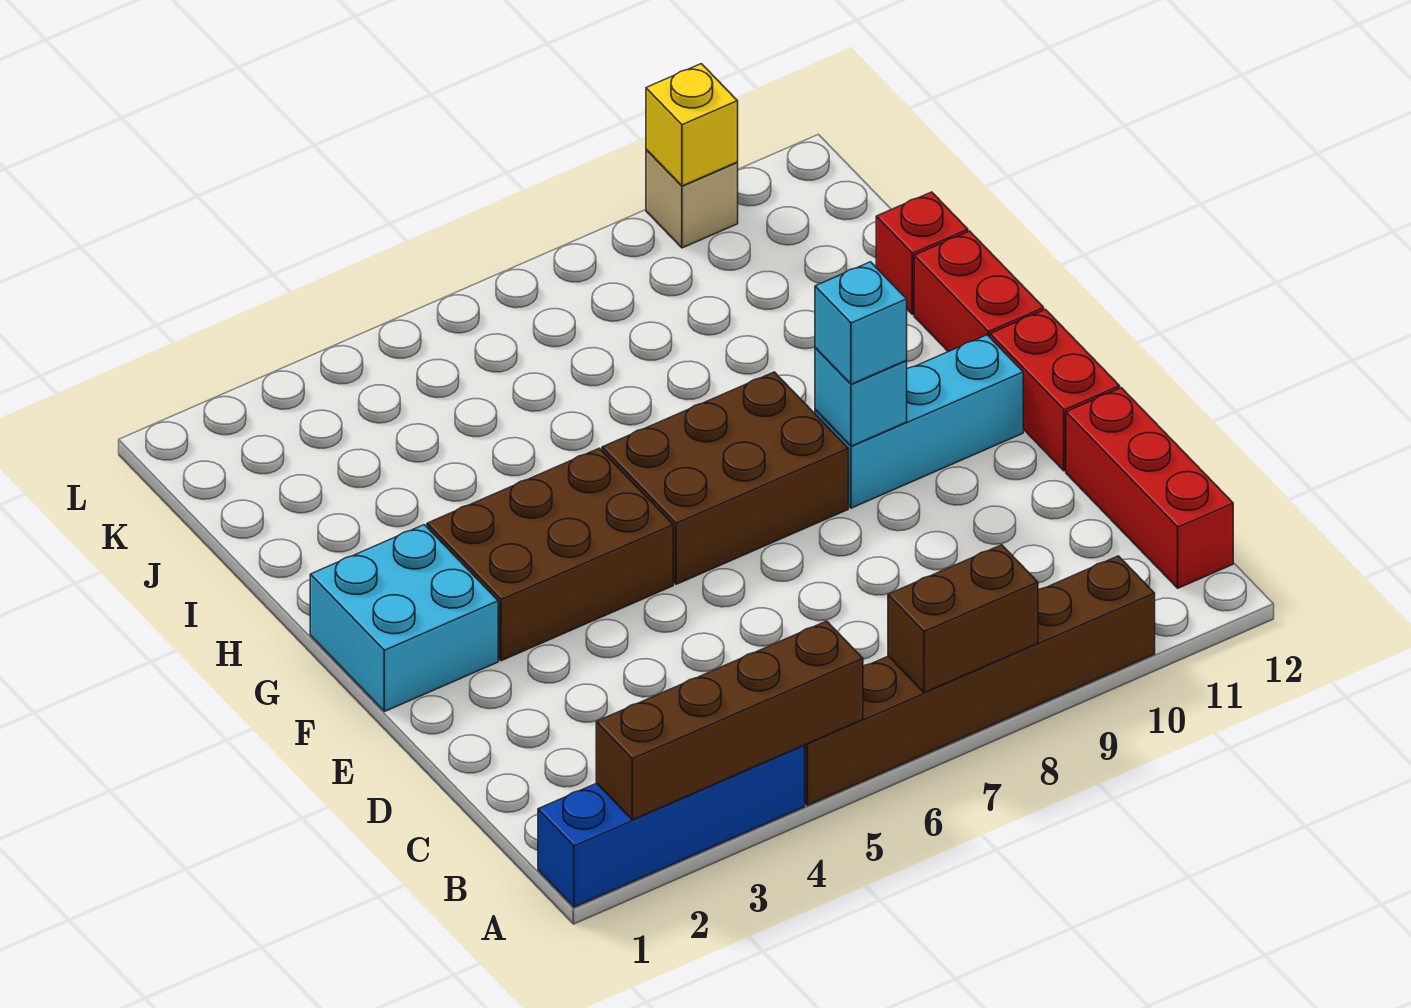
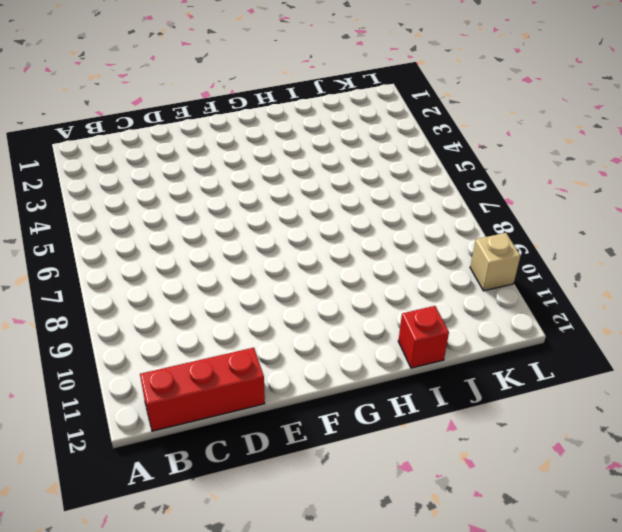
none -> blue 1x4 brick [538,745,805,907]
none -> brown 1x6 brick [804,556,1155,805]
none -> red 1x2 brick [990,309,1120,471]

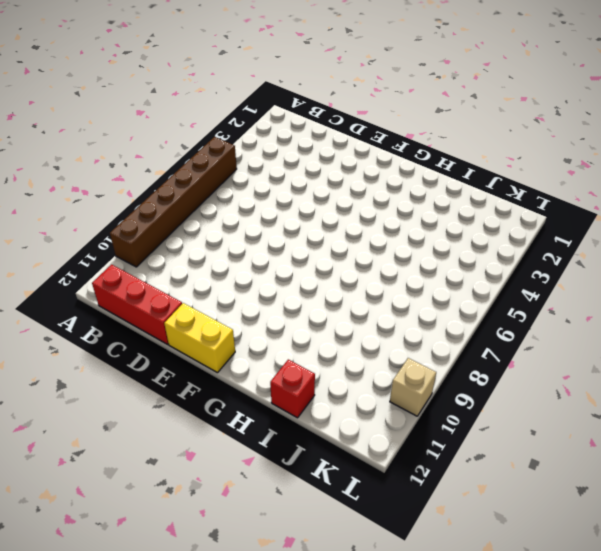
yellow 1x2 brick [164,303,235,373] -> red 1x2 brick [990,309,1120,471]
none -> blue 1x4 brick [538,745,805,907]
none -> cyan 2x2 brick [310,525,498,712]
none -> brown 2x3 brick [427,448,673,661]

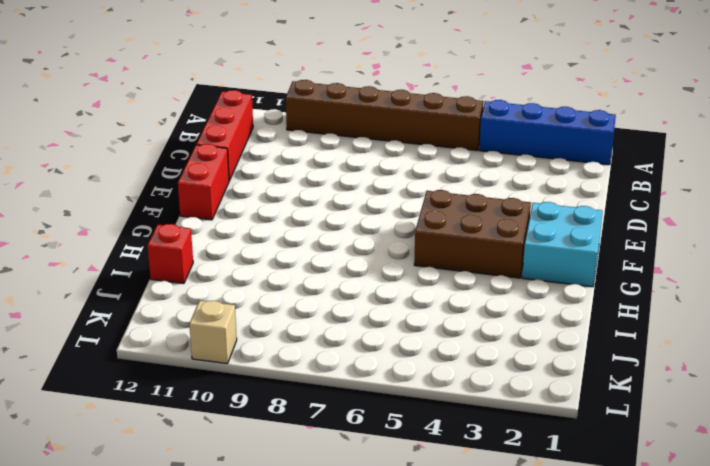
none -> brown 2x3 brick [602,372,848,584]
none -> cyan 1x3 brick [815,335,1023,508]
none -> red 1x2 brick [914,231,1044,352]

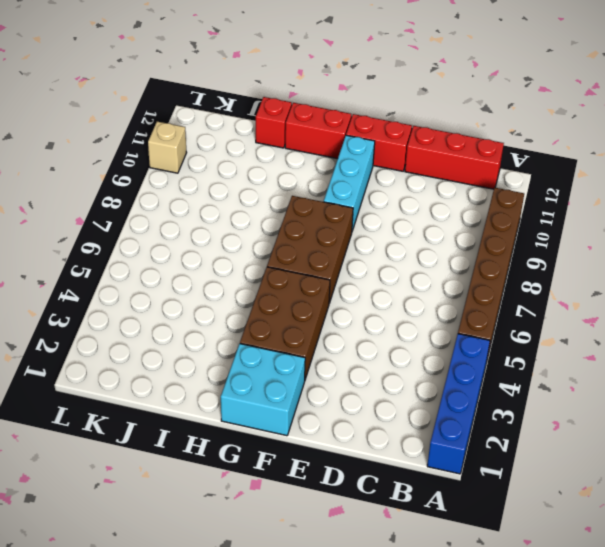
none -> brown 1x4 brick [596,621,863,820]
none -> brown 1x2 brick [888,545,1038,693]
none -> cyan 1x1 brick [815,348,907,446]

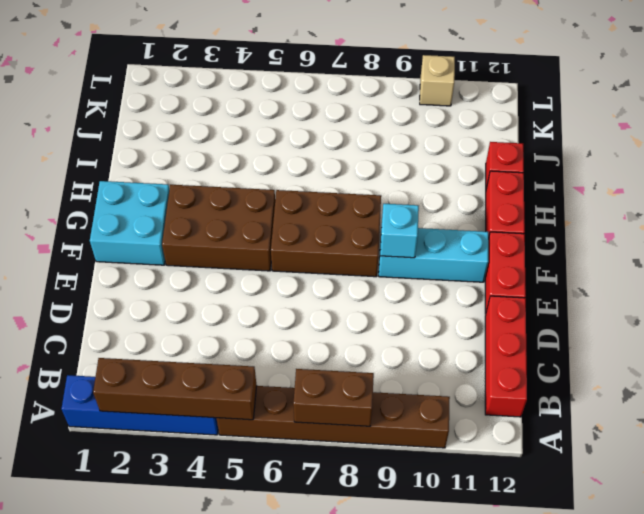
none -> yellow 1x1 brick [646,64,738,186]
none -> cyan 1x1 brick [815,262,907,384]

